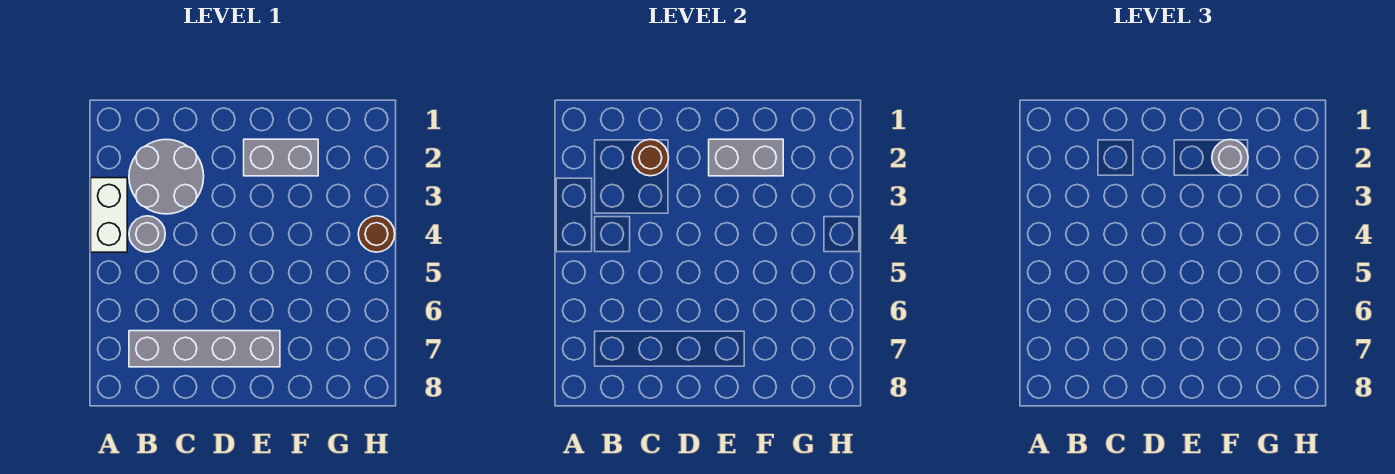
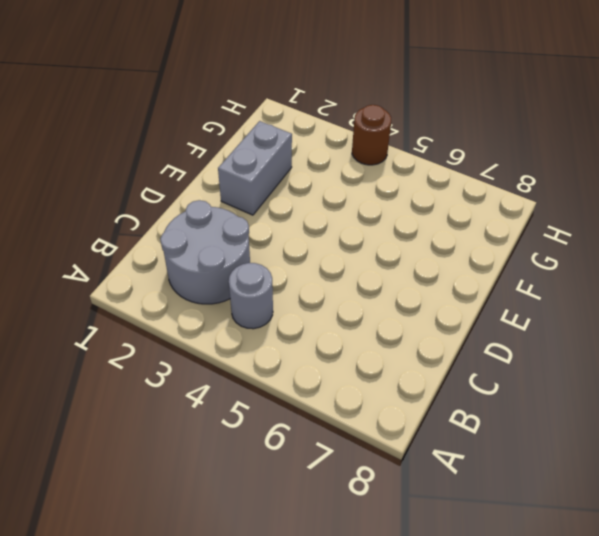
none -> white 1x2 brick [91,178,127,252]
none -> grey 1x4 brick [129,331,280,367]

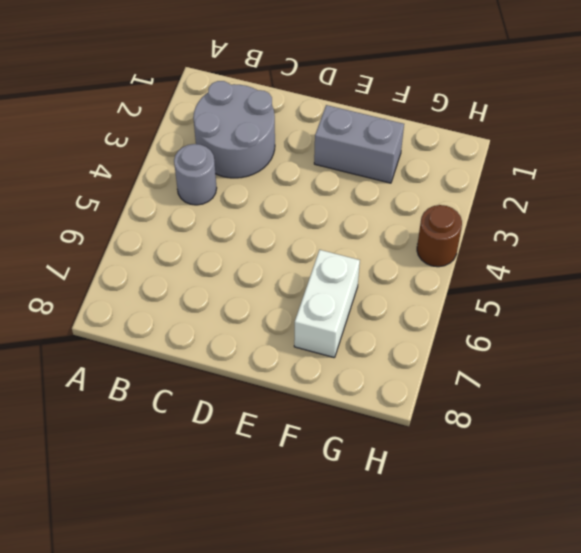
white 1x2 brick [294,250,360,358] -> white 1x2 brick moved to [91,178,127,252]
none -> grey 1x4 brick [129,331,280,367]
none -> brown 1x1 round brick [632,140,669,176]

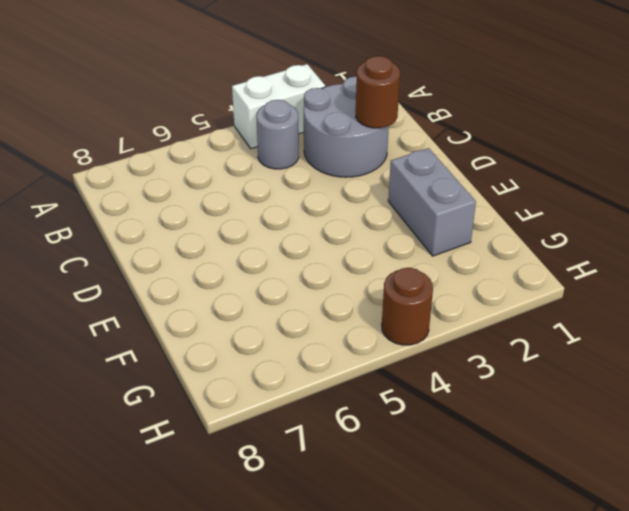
none -> grey 1x4 brick [129,331,280,367]
none -> grey 1x2 brick [709,139,783,176]

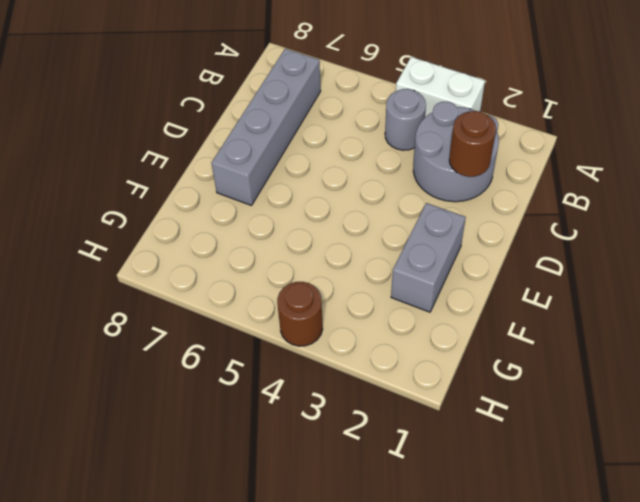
none -> grey 1x2 brick [709,139,783,176]
none -> grey 1x1 round brick [1212,140,1248,176]

